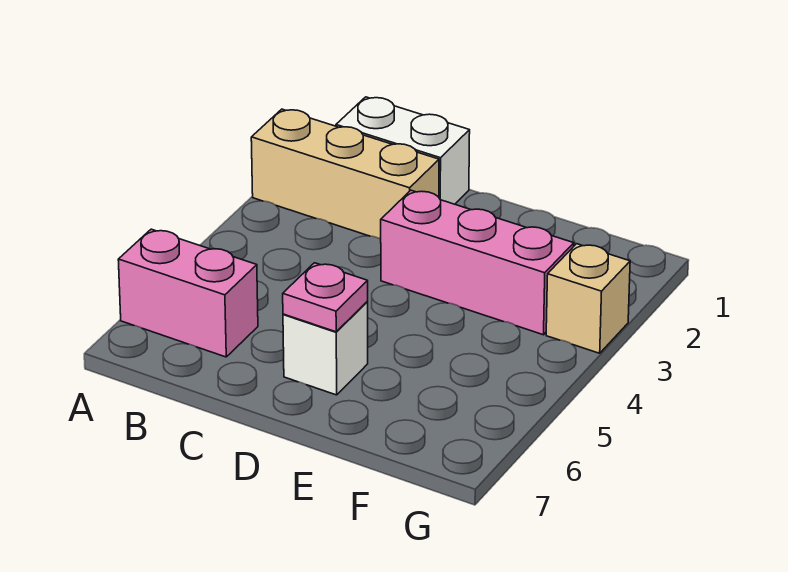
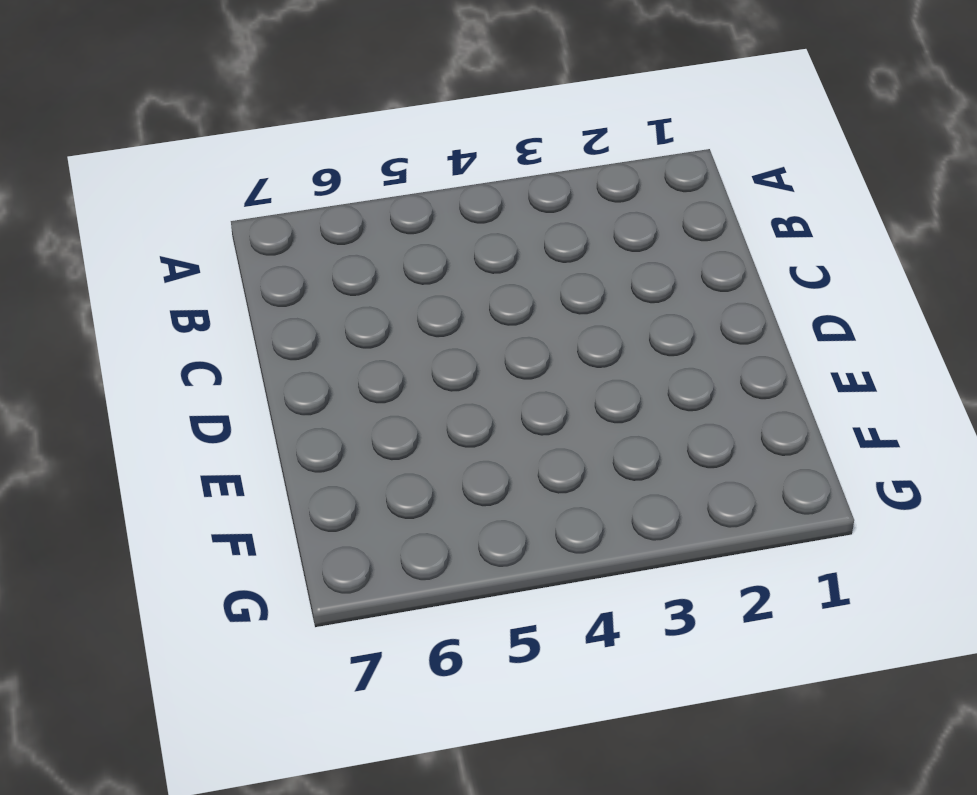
none -> tan 1x3 brick [251,109,439,239]
none -> pink 1x2 brick [118,229,258,357]

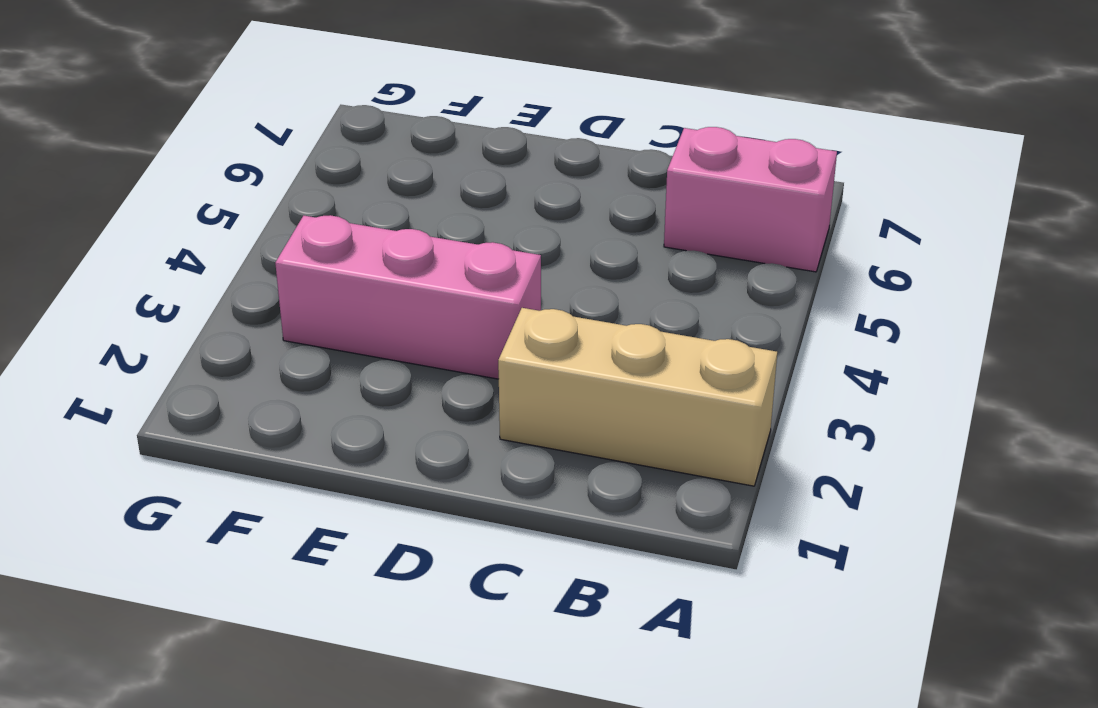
none -> white 1x2 brick [336,97,470,204]
none -> white 1x1 brick [283,302,368,395]

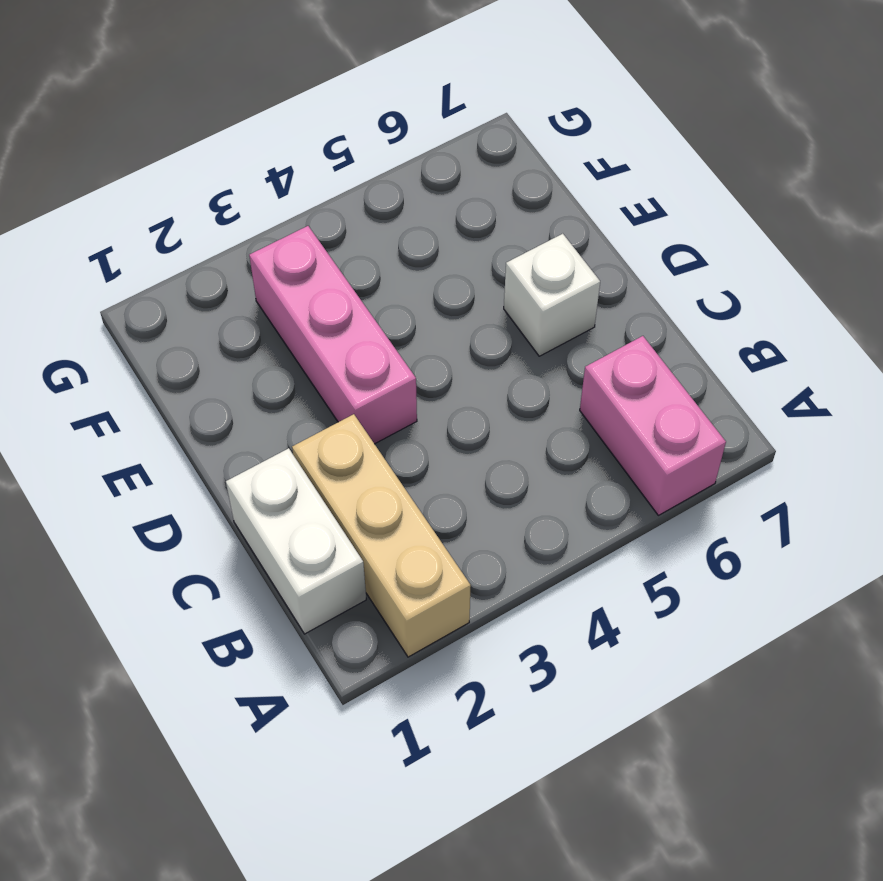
none -> tan 1x1 brick [546,244,630,353]
none -> pink 1x1 plate [283,263,368,332]

